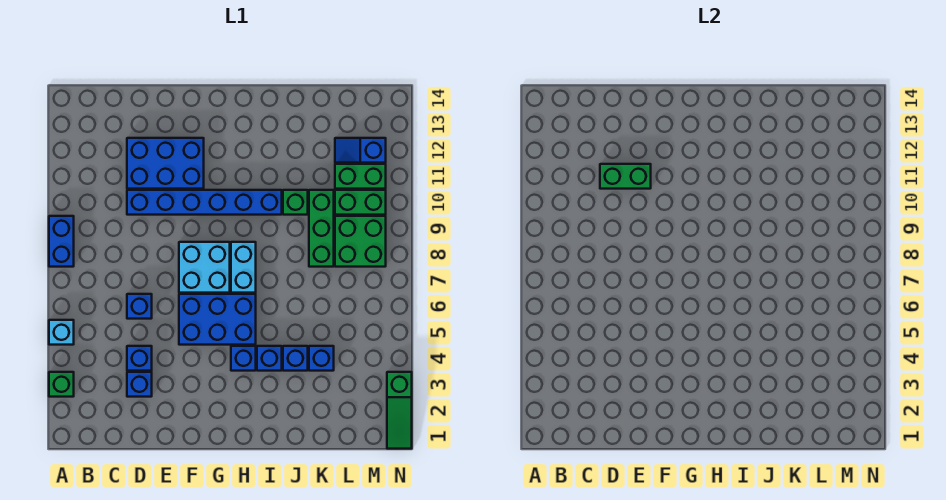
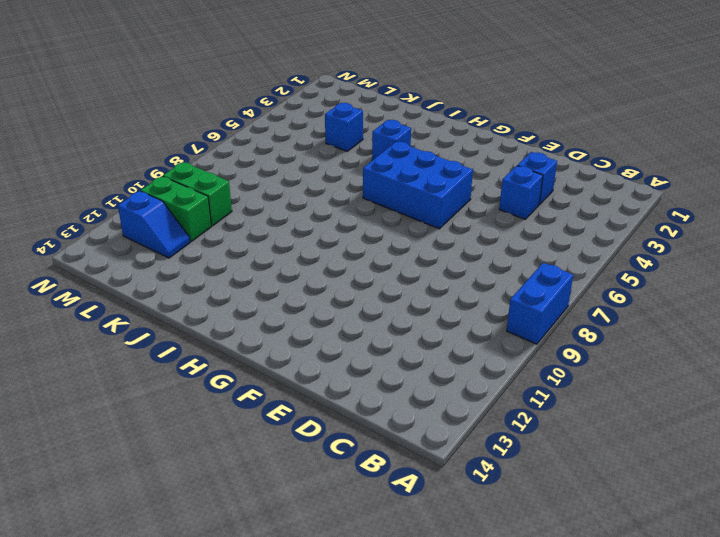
none -> green 1x1 brick [49,372,74,397]
none -> cyan 1x1 brick [49,320,74,345]
none -> blue 1x1 brick [127,294,152,319]

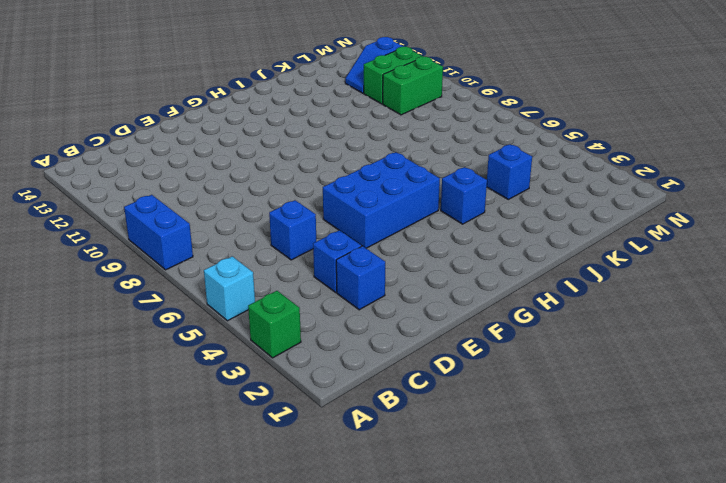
none -> blue 1x6 brick [127,190,282,215]
none -> blue 2x3 brick [127,138,204,189]
none -> cyan 2x2 brick [179,242,230,293]

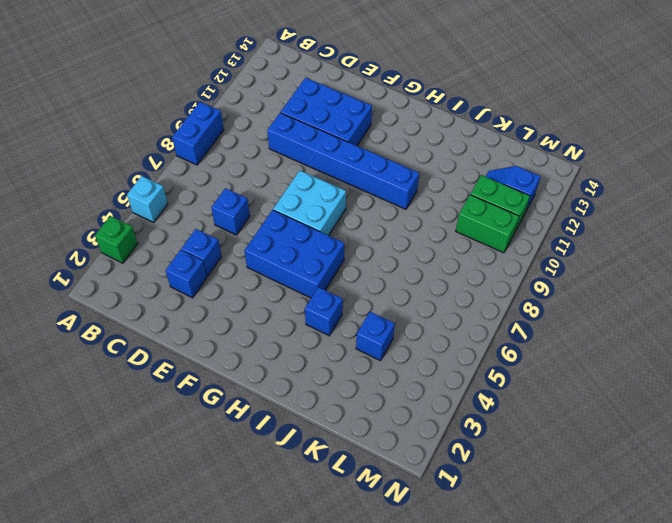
none -> blue 1x1 brick [231,346,256,371]
none -> cyan 1x2 brick [231,242,256,293]
none -> blue 1x1 brick [283,346,308,371]

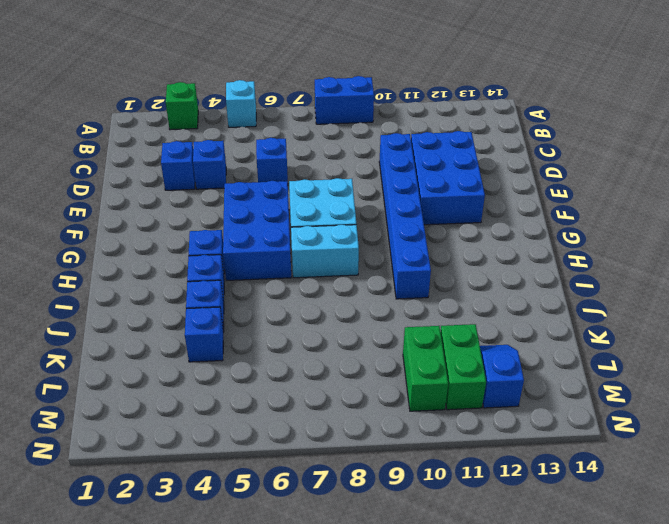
none -> green 1x1 brick [283,190,308,215]
none -> green 1x3 brick [309,190,334,267]
none -> green 2x2 brick [335,216,386,267]

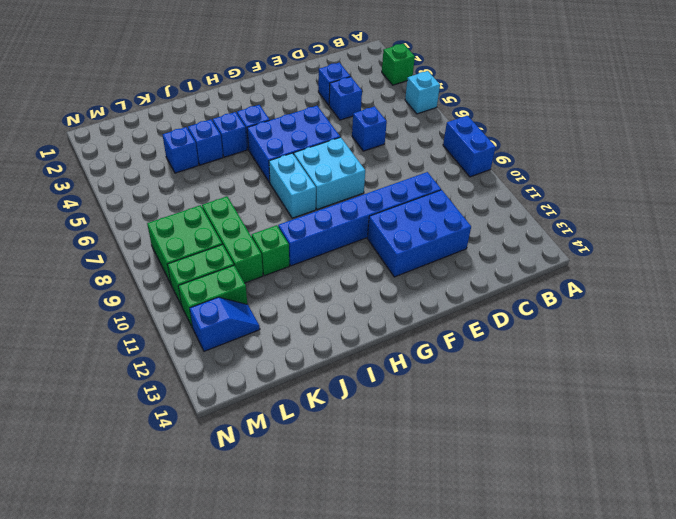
none -> green 1x3 slope [387,372,412,449]
none -> green 1x2 brick [600,164,651,189]

